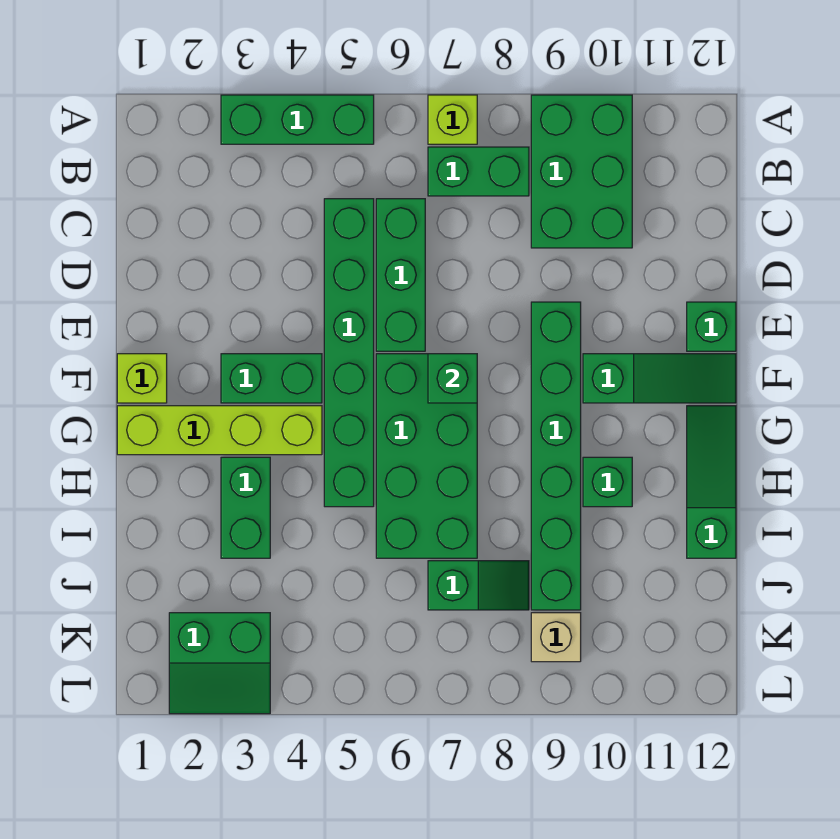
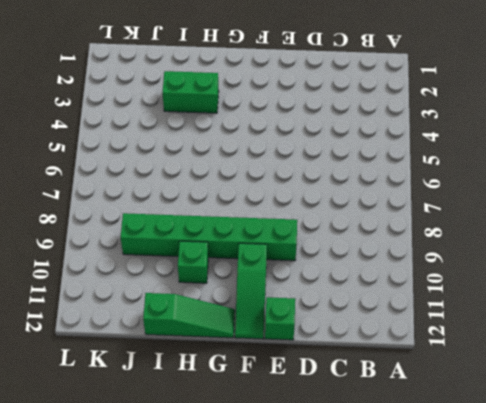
none -> green 1x3 brick [221,95,374,144]
none -> lime 1x1 brick [428,95,477,144]
none -> green 2x3 brick [531,95,632,248]

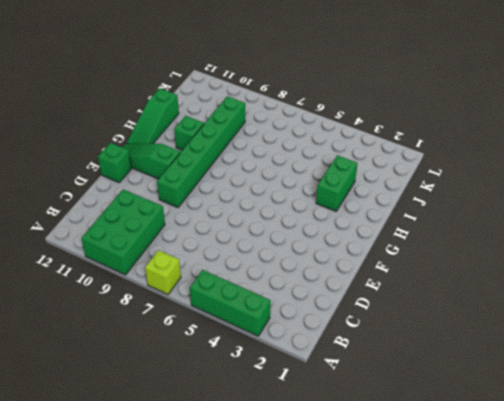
none -> green 1x2 brick [428,147,529,196]
none -> green 1x6 brick [324,199,374,507]
none -> green 1x3 brick [376,199,425,351]

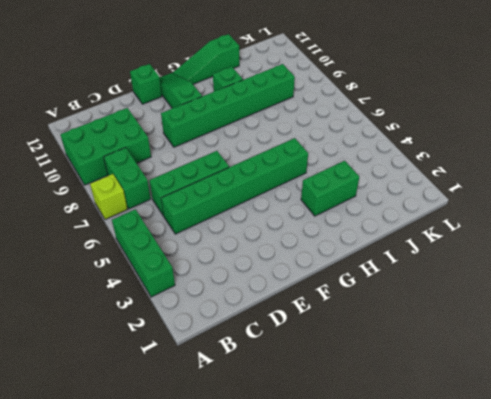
none -> lime 1x1 brick [117,354,167,403]
none -> green 1x2 brick [221,354,322,403]
none -> green 2x4 brick [376,354,477,558]

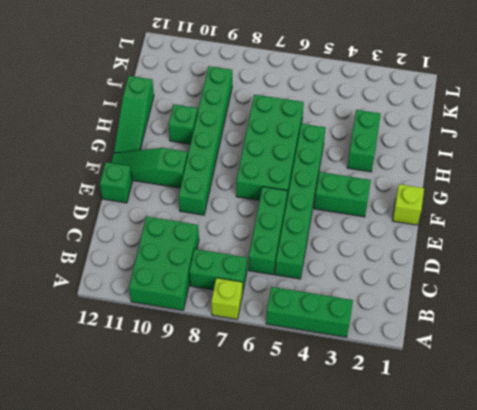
none -> lime 1x4 brick [117,406,322,455]
none -> green 1x2 slope [428,561,529,610]
none -> green 2x2 slope [169,613,270,714]

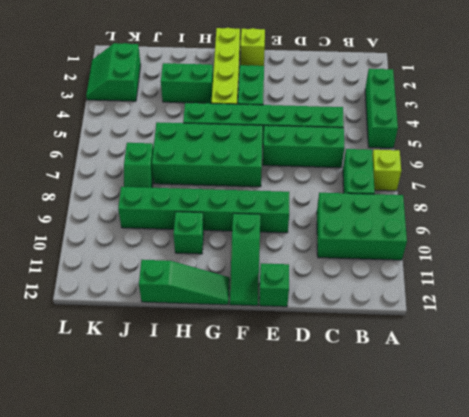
none -> tan 1x1 brick [531,613,581,662]
none -> green 1x1 brick [428,354,477,403]

